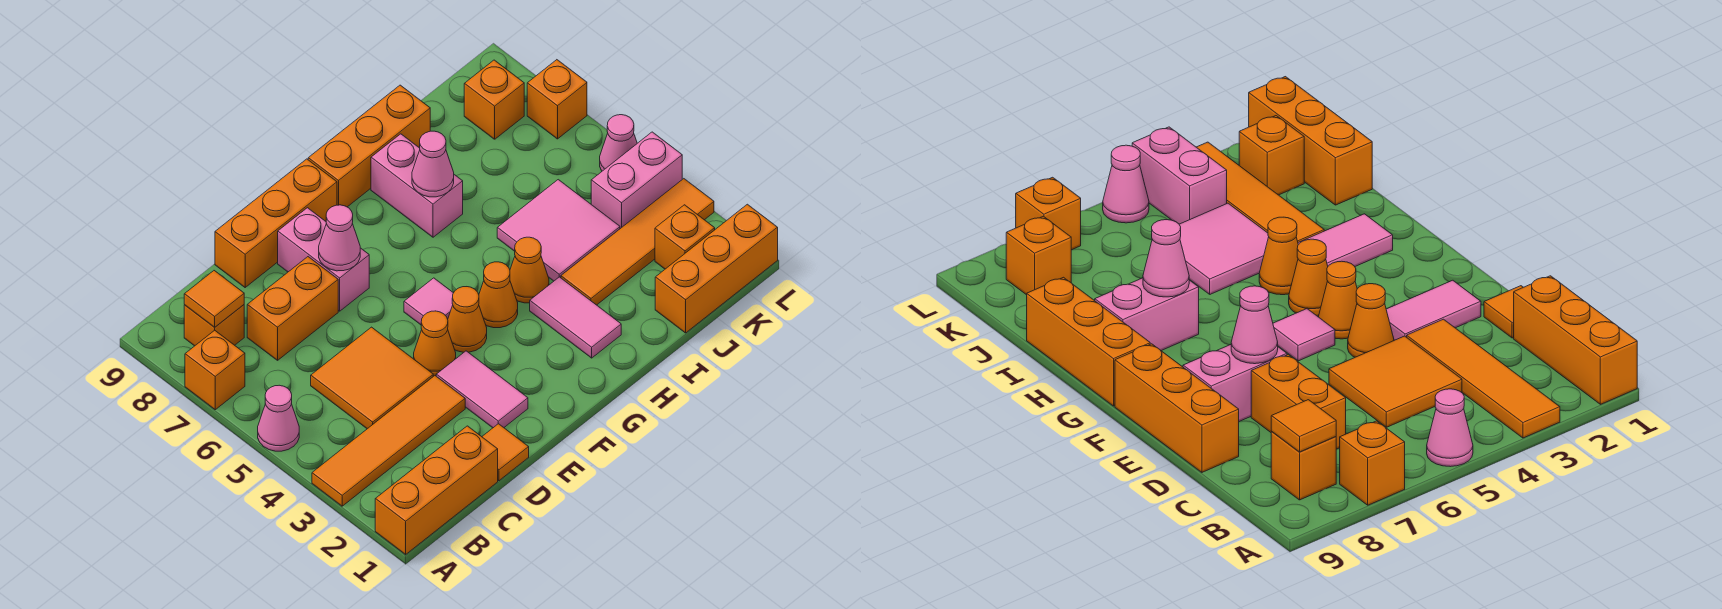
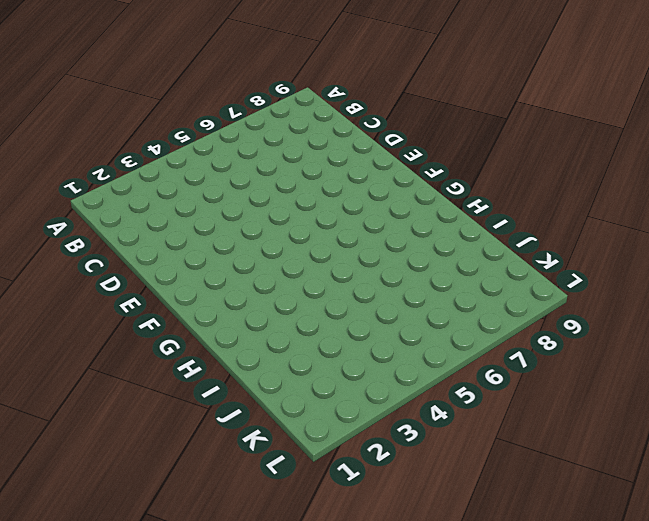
none -> orange 1x3 brick [375,426,498,554]
none -> orange 1x4 tile [312,376,465,506]
none -> pink 1x1 cone [258,385,299,451]
none -> orange 1x1 brick [185,330,245,410]

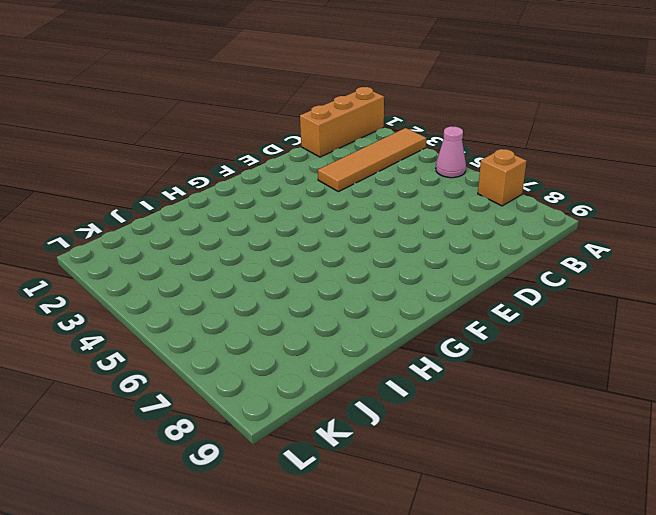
none -> orange 1x1 brick [184,305,244,346]
none -> orange 2x2 tile [311,327,433,429]
none -> orange 1x2 brick [247,257,338,360]
none -> orange 1x1 tile [482,424,529,481]

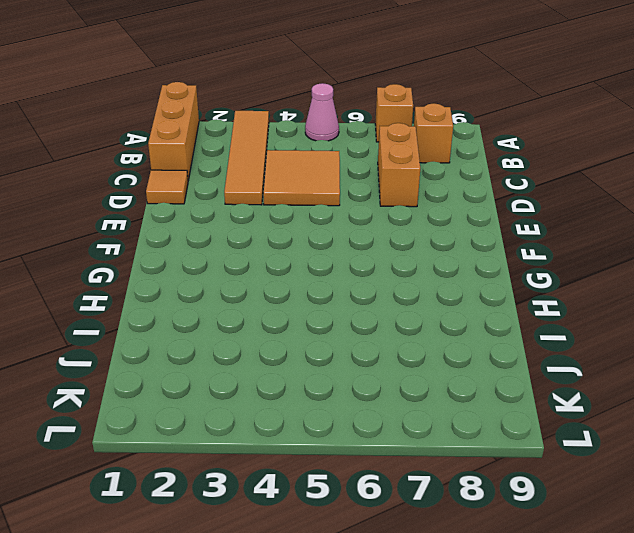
none -> orange 1x3 brick [215,159,337,287]
none -> pink 1x2 tile [436,351,528,428]
none -> orange 1x1 cone [414,311,456,376]
none -> pink 1x2 brick [278,208,369,311]

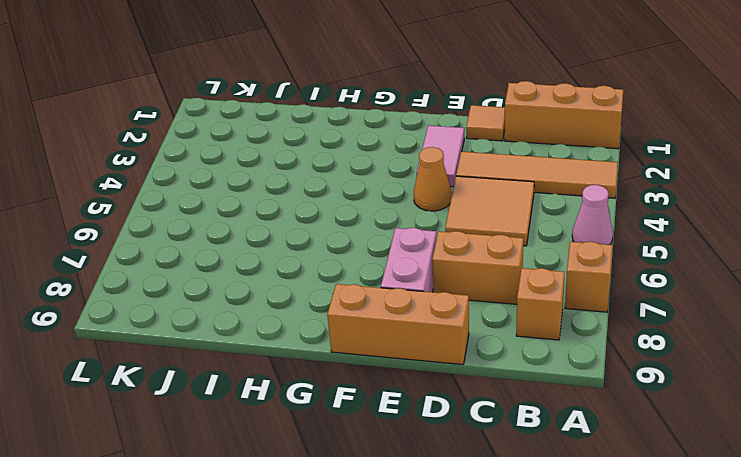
none -> orange 1x1 cone [448,287,487,352]
none -> pink 1x1 tile [404,278,453,325]
none -> orange 1x1 cone [479,262,518,328]
none -> orange 1x3 brick [308,85,430,207]

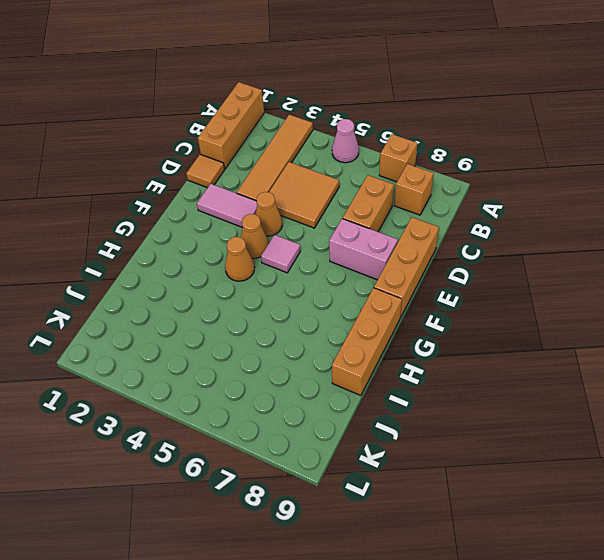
none -> pink 1x2 tile [530,277,621,358]
none -> orange 1x1 cone [510,237,549,303]
none -> pink 1x2 brick [371,134,463,237]
none -> orange 1x4 tile [561,179,714,305]

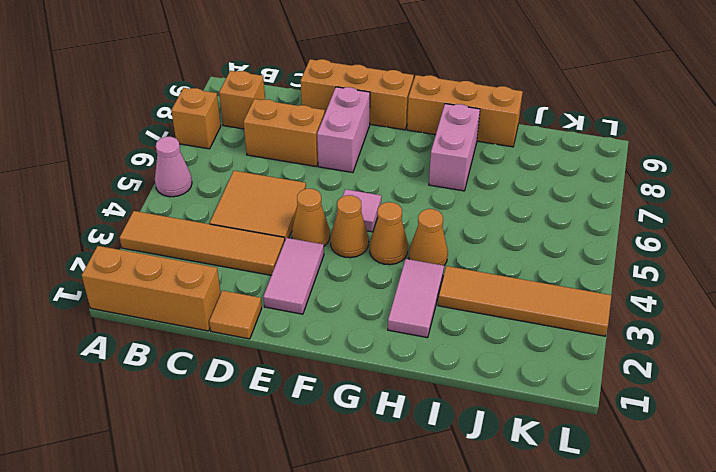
none -> pink 2x2 tile [497,180,620,281]
none -> orange 1x3 brick [655,204,778,333]
none -> orange 1x1 brick [655,205,715,269]
none -> pink 1x2 brick [591,132,682,229]

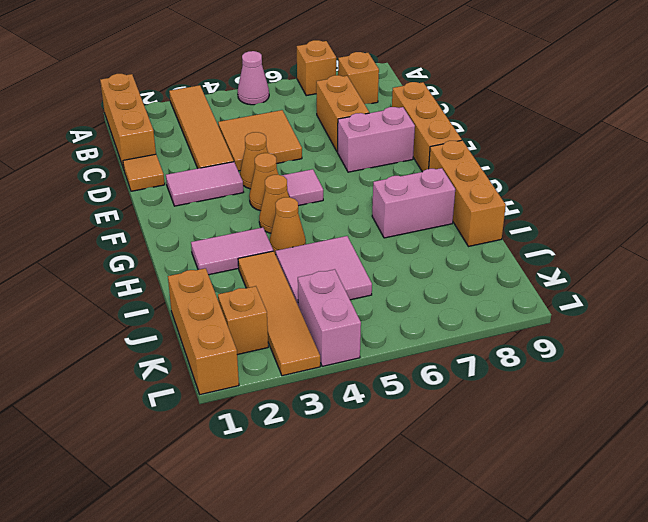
none -> orange 1x1 brick [464,60,524,139]
none -> pink 1x1 cone [600,115,637,171]
none -> orange 1x1 brick [527,60,587,139]
none -> orange 1x1 tile [184,271,244,327]

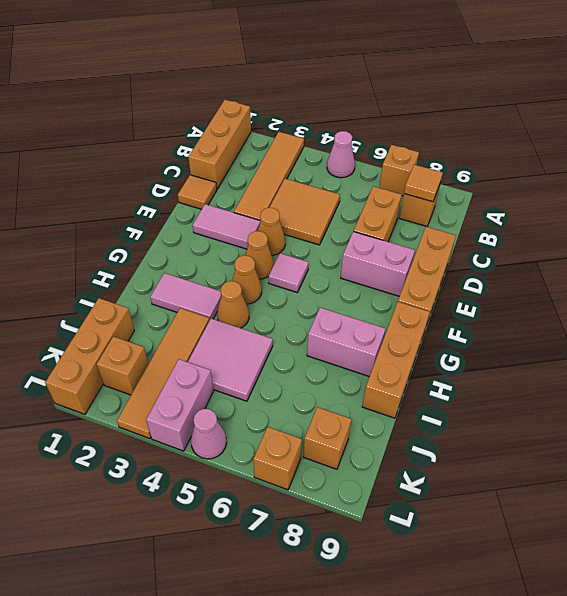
none -> pink 1x1 cone [319,205,360,271]
none -> pink 1x1 cone [412,131,454,197]

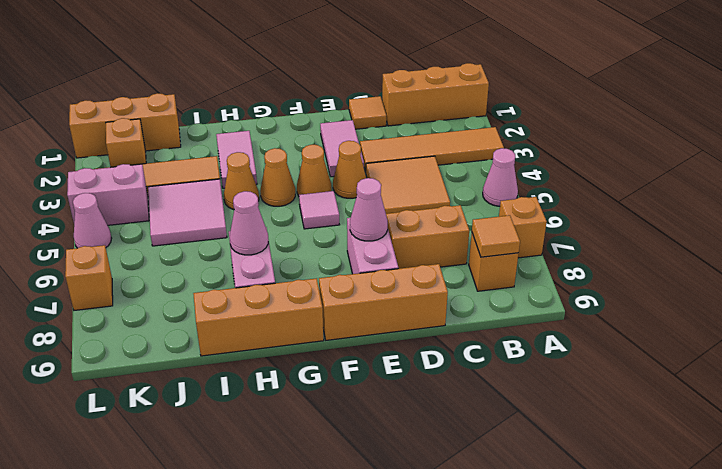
none -> orange 1x1 brick [464,60,524,139]

